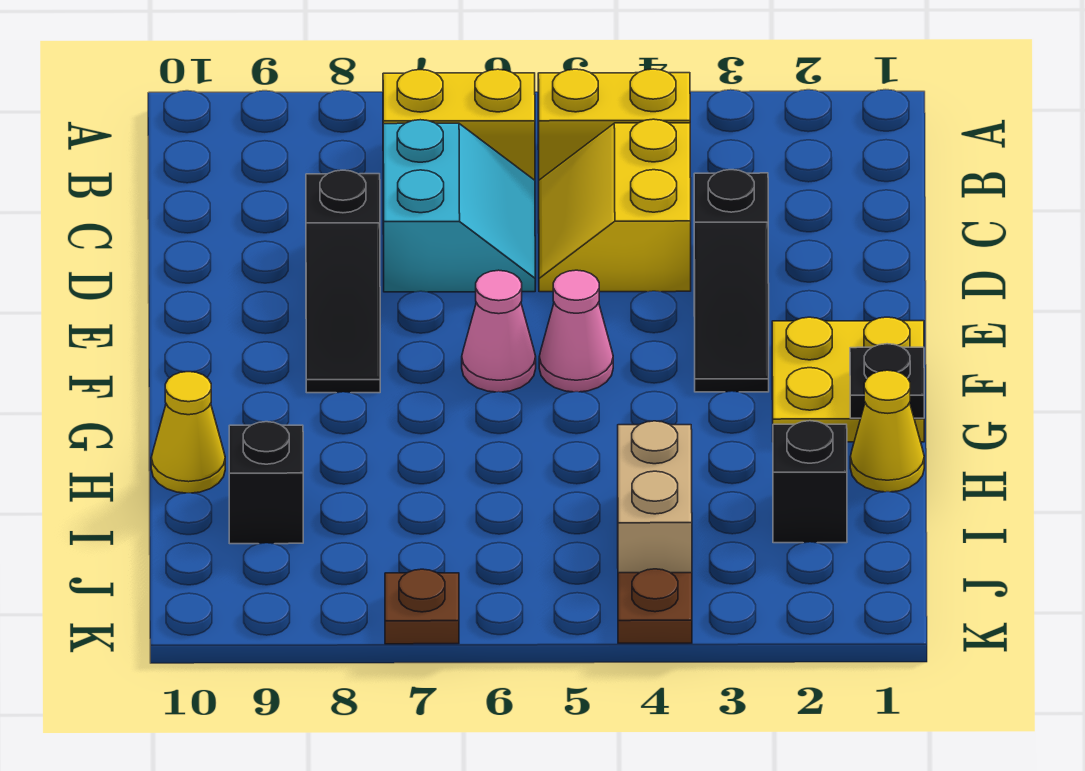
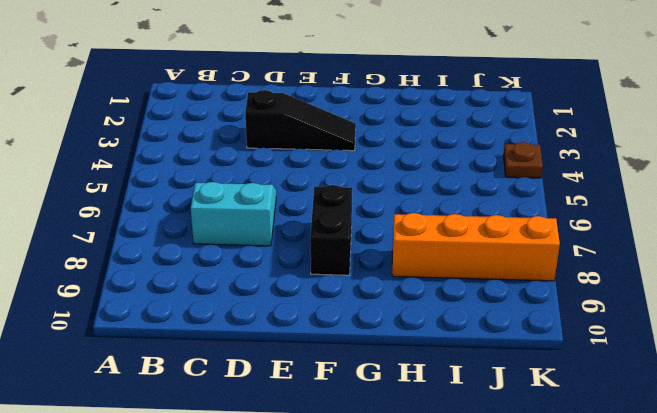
black 1x2 brick [310,185,352,275] -> black 1x3 slope [306,170,380,393]
orange 1x4 brick [392,213,560,281] -> none
none -> yellow 1x2 brick [538,69,690,180]
none -> yellow 1x2 brick [383,69,535,180]
none -> yellow 2x2 slope [539,119,691,292]

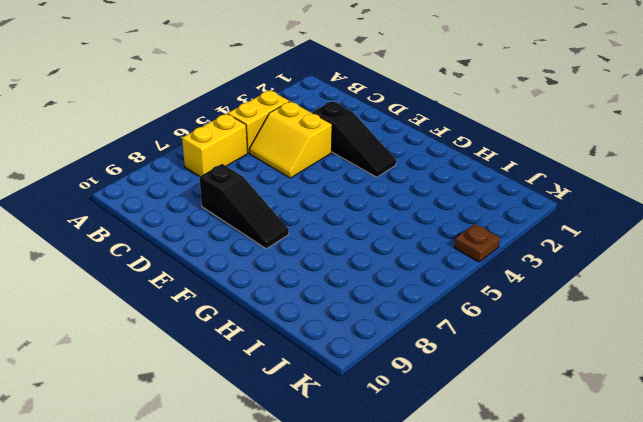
none -> cyan 2x2 slope [383,120,535,292]
none -> yellow 2x2 plate [772,317,924,442]
none -> pink 1x1 cone [539,270,613,392]

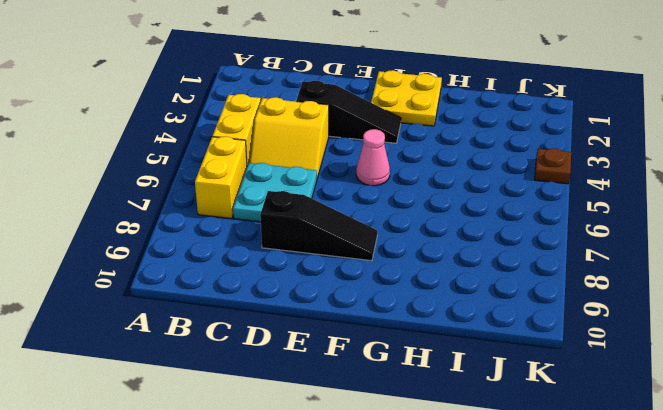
cyan 2x2 plate [233,163,317,222] -> cyan 2x2 slope [383,120,535,292]
none -> pink 1x1 cone [462,270,536,392]
none -> yellow 1x1 cone [850,370,924,492]
none -> yellow 1x1 cone [151,372,225,493]

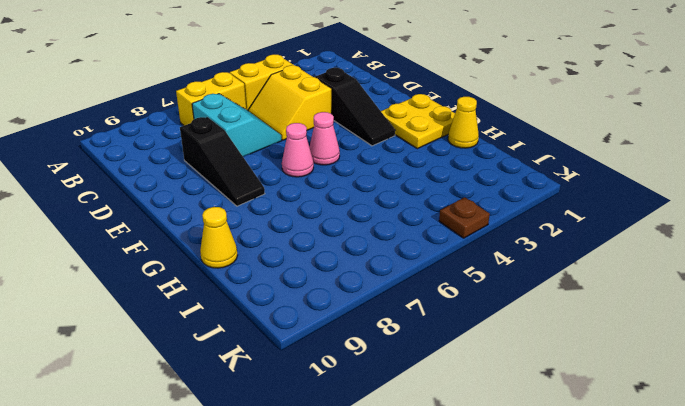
none -> black 1x1 brick [773,421,847,543]
none -> tan 1x2 brick [618,421,692,573]
none -> black 1x1 brick [229,422,303,544]

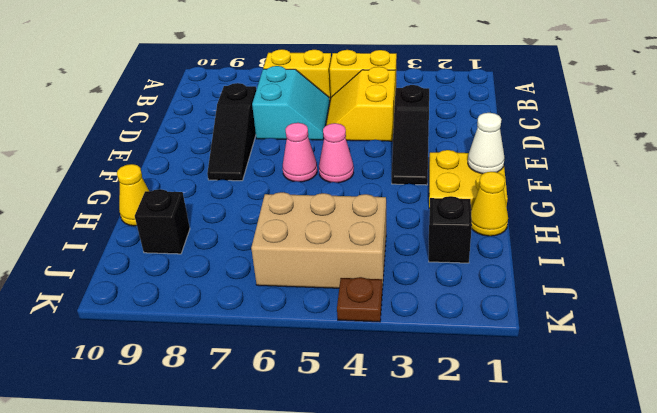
white 1x1 cone [468,113,505,174] -> none
tan 2x3 brick [251,192,386,290] -> tan 1x2 brick [618,421,692,573]
none -> brown 1x1 plate [385,569,459,644]
none -> black 1x1 plate [850,344,924,418]

